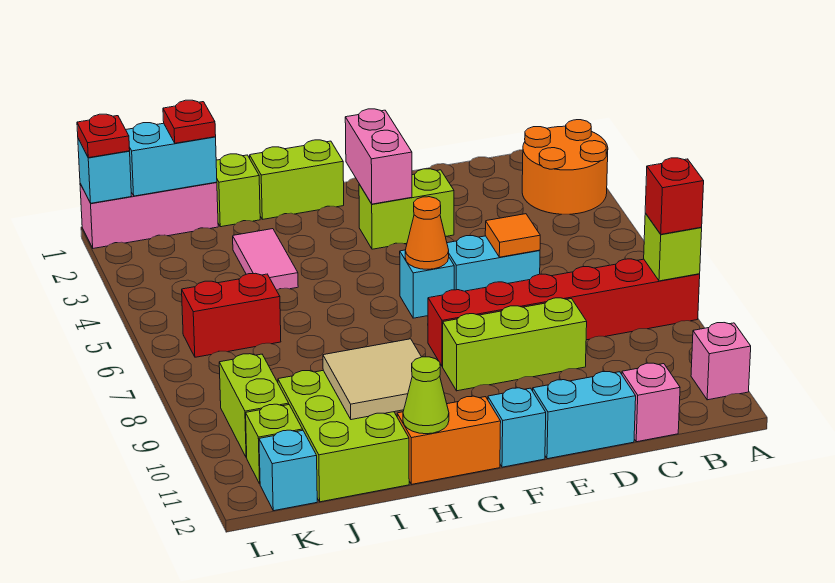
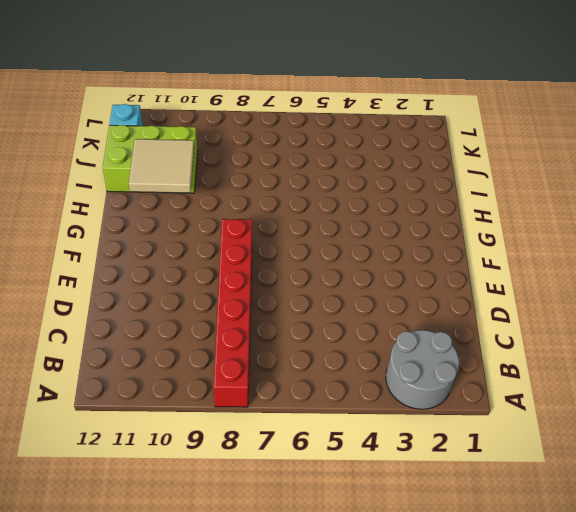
grey 2x2 round brick [386,330,459,409] -> orange 2x2 round brick [522,120,608,214]
none -> pink 1x1 brick [691,323,751,400]
none -> pink 1x1 brick [622,363,680,442]
none -> cyan 1x2 brick [447,236,540,291]
none -> lime 1x3 brick [443,298,587,391]

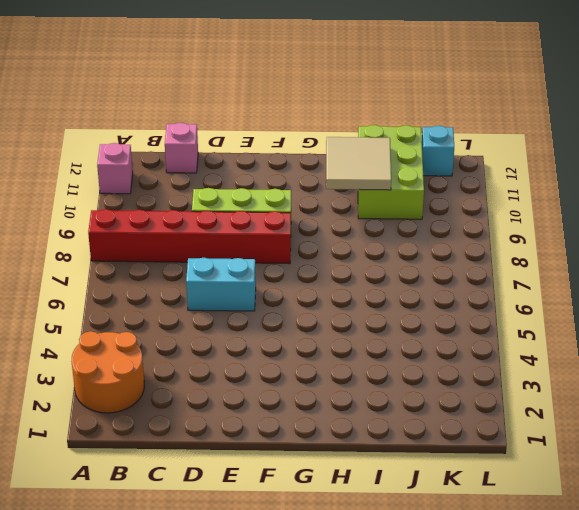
none -> cyan 1x2 brick [533,372,636,459]
none -> lime 1x2 brick [359,169,454,249]
none -> cyan 1x1 brick [400,250,454,318]
none -> cyan 1x1 brick [488,388,546,467]

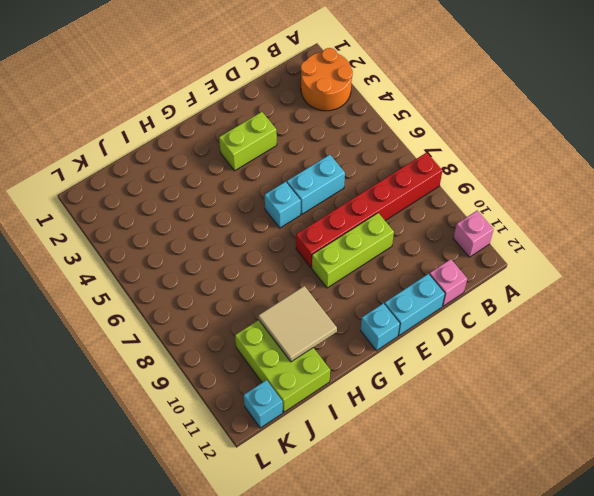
none -> lime 1x2 brick [250,140,344,219]
none -> orange 1x2 brick [397,396,501,484]
none -> lime 1x1 brick [216,154,260,227]
none -> pink 1x2 tile [233,229,298,290]

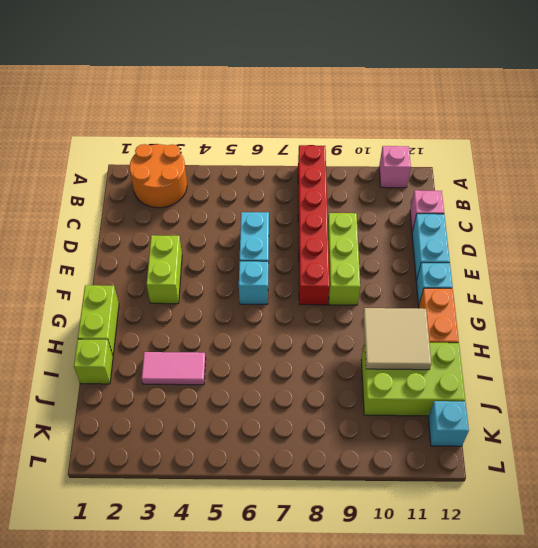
none -> pink 1x3 brick [80,182,218,248]
none -> red 1x2 brick [182,273,281,357]
none -> lime 1x2 brick [219,354,289,457]
none -> lime 1x1 brick [246,404,303,484]

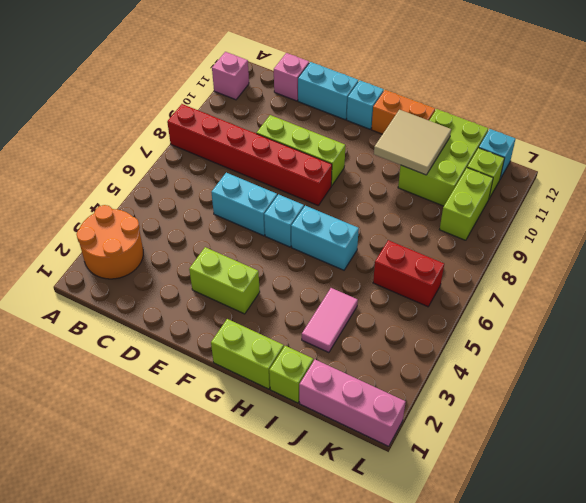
cyan 1x2 brick [291,206,359,270] -> cyan 1x2 brick moved to [126,123,217,196]
none -> lime 1x1 brick [644,213,702,281]
none -> orange 1x1 tile [485,214,540,257]
none -> pink 1x2 brick [345,109,412,204]
none -> orange 1x1 cone [405,197,449,269]

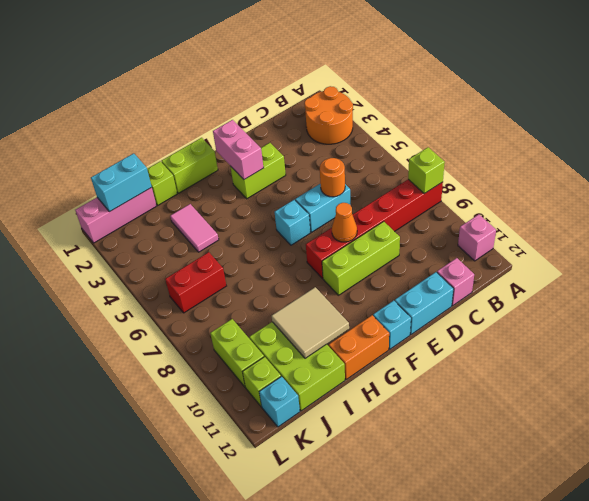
orange 1x1 round brick [320,158,345,197] -> orange 1x1 tile [485,214,540,257]
orange 1x1 cone [332,203,357,242] -> orange 1x1 cone moved to [405,197,449,269]
none -> lime 1x1 cone [403,357,449,434]
none -> cyan 1x1 brick [78,139,131,203]
none -> red 1x1 brick [645,158,704,234]
none -> red 1x1 plate [163,100,216,143]

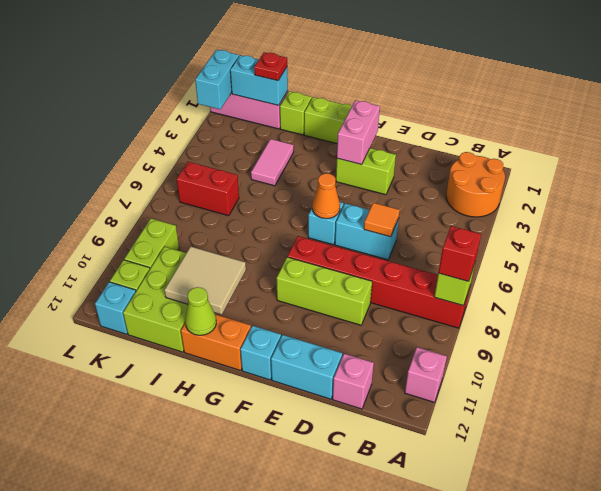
cyan 1x2 brick [195,50,239,109] -> cyan 1x1 brick [78,139,131,203]
none -> red 1x1 plate [77,114,130,158]

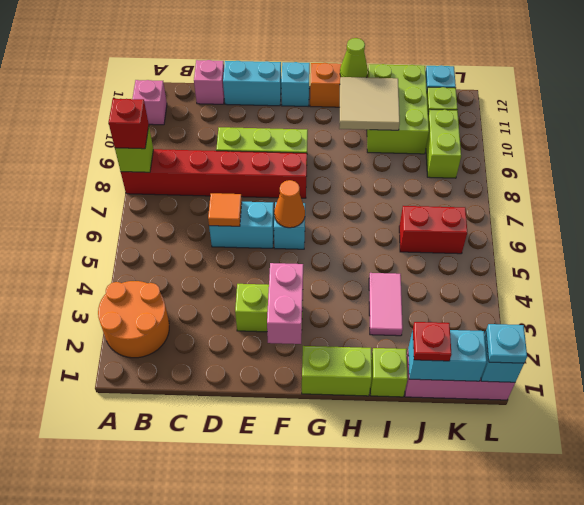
cyan 1x1 plate [486,324,527,363] -> red 1x1 plate [77,114,130,158]

